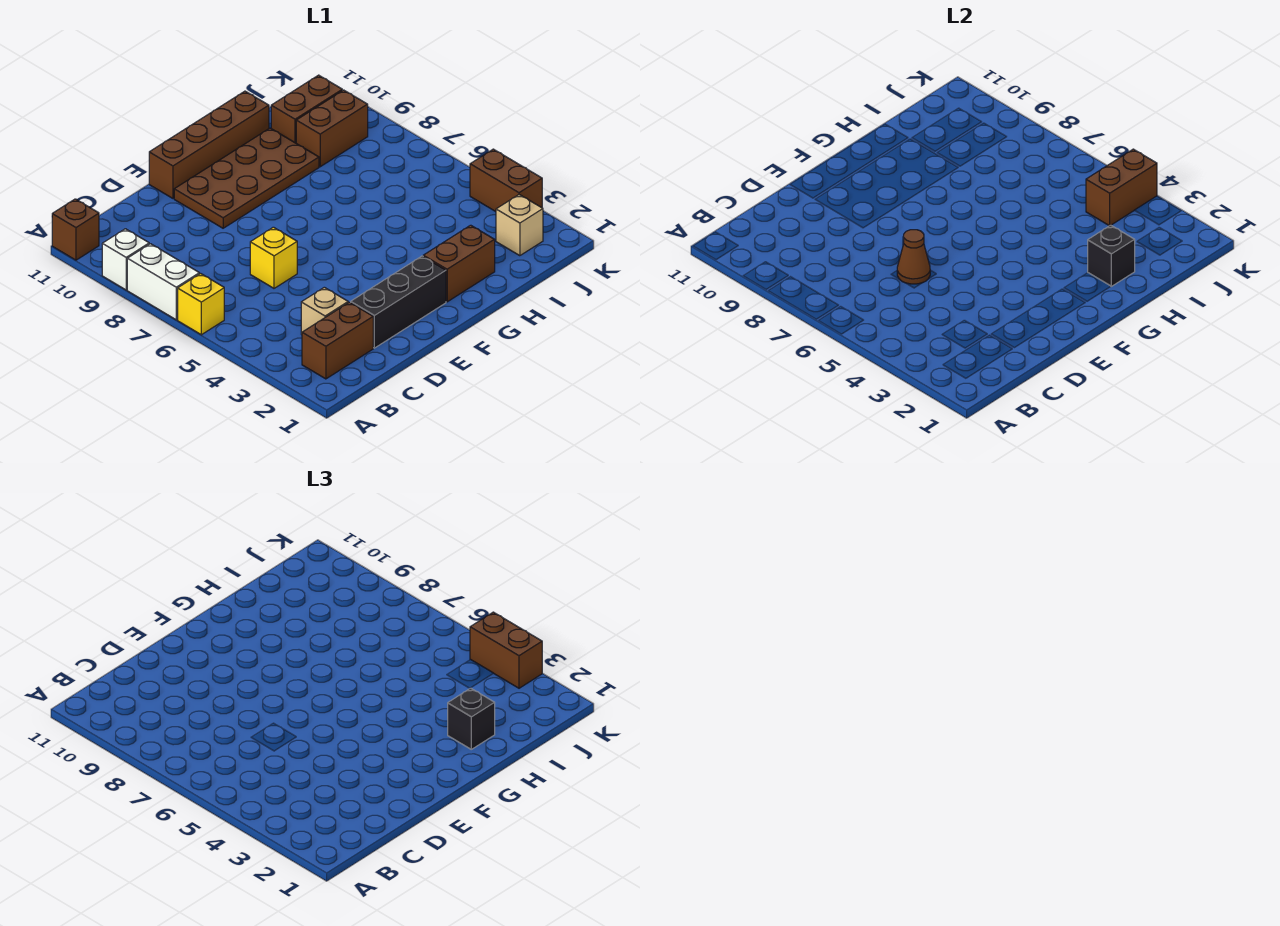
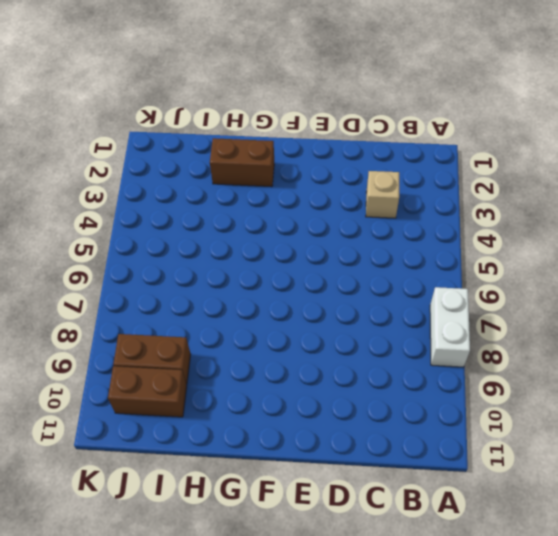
none -> yellow 1x1 brick [178,274,224,335]
none -> white 1x1 brick [102,229,149,290]
none -> brown 1x1 brick [52,199,99,260]

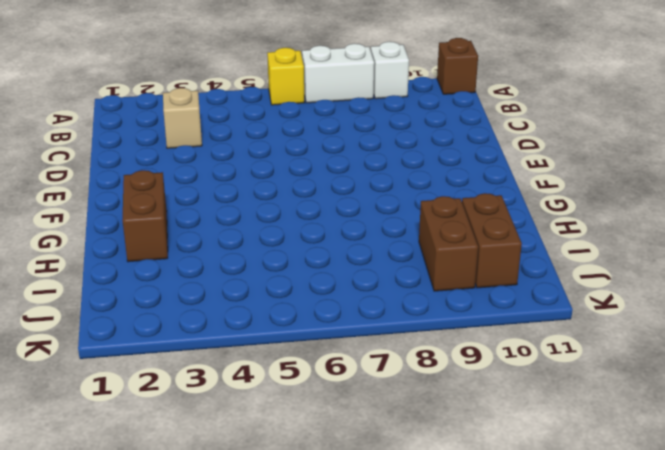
none -> brown 1x2 brick [302,302,373,379]
none -> black 1x3 brick [351,256,446,348]
none -> yellow 1x1 brick [250,227,297,288]

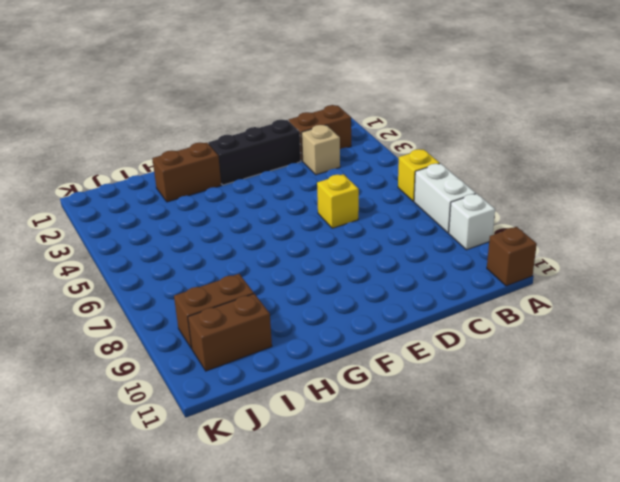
none -> brown 2x4 plate [174,128,319,228]
none -> brown 1x4 brick [149,91,269,198]
none -> tan 1x1 brick [496,195,543,256]

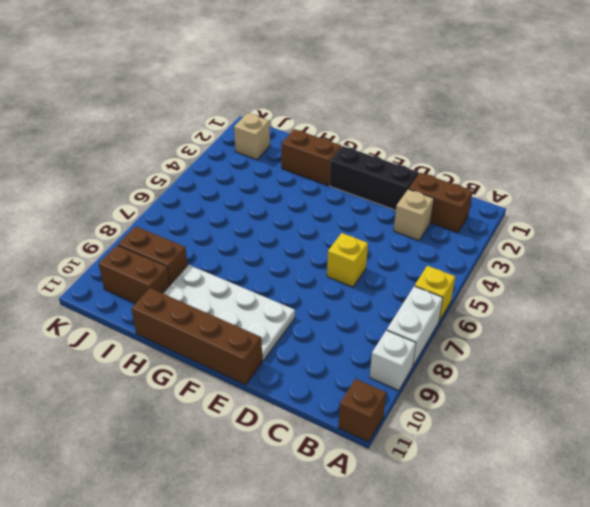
white 2x4 plate [163,265,295,361] -> brown 2x4 plate [174,128,319,228]
none -> brown 1x2 brick [470,149,542,212]
none -> brown 1x1 cone [897,230,930,284]
none -> black 1x1 brick [1088,225,1135,286]

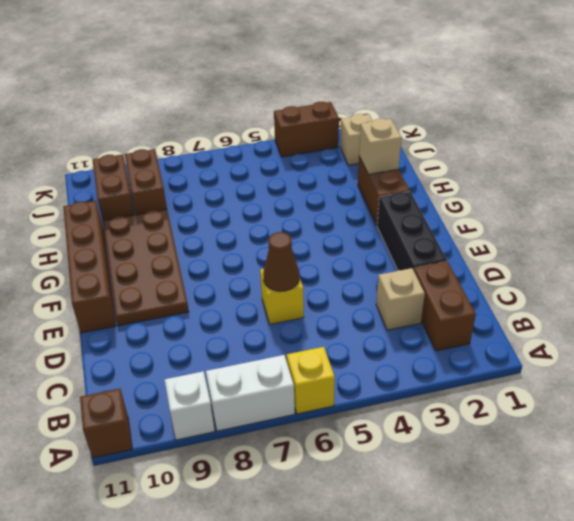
tan 1x1 brick [359,119,402,174] -> black 1x1 brick [1088,225,1135,286]
none -> brown 1x2 brick [1086,149,1157,226]
none -> black 1x1 brick [448,688,495,749]
none -> brown 1x2 brick [470,612,542,688]

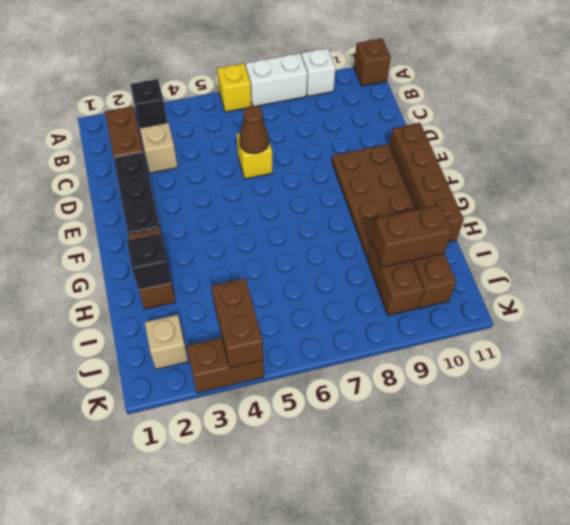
black 1x1 brick [130,79,167,128] -> black 1x1 brick moved to [448,688,495,749]
brown 1x2 brick [372,205,452,267] -> brown 1x2 brick moved to [470,612,542,688]

